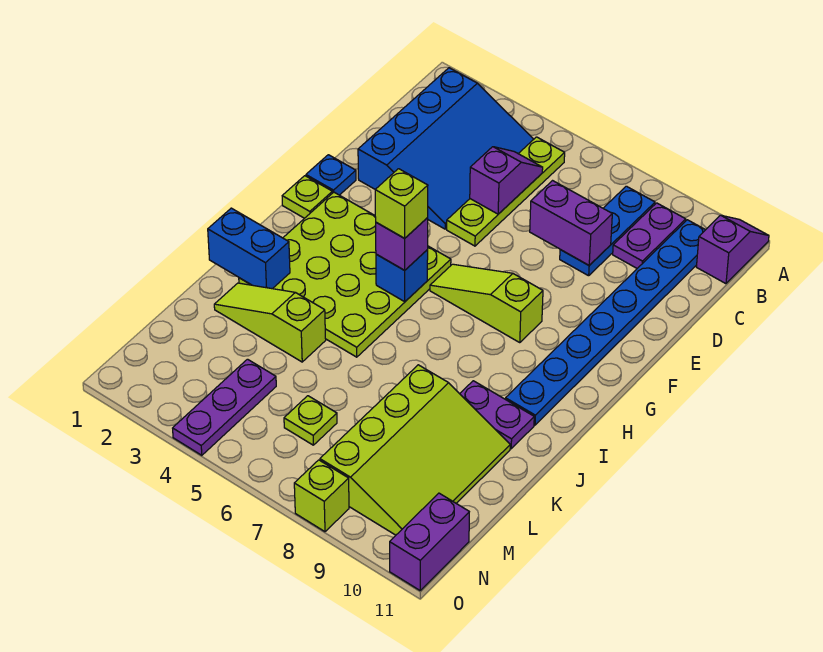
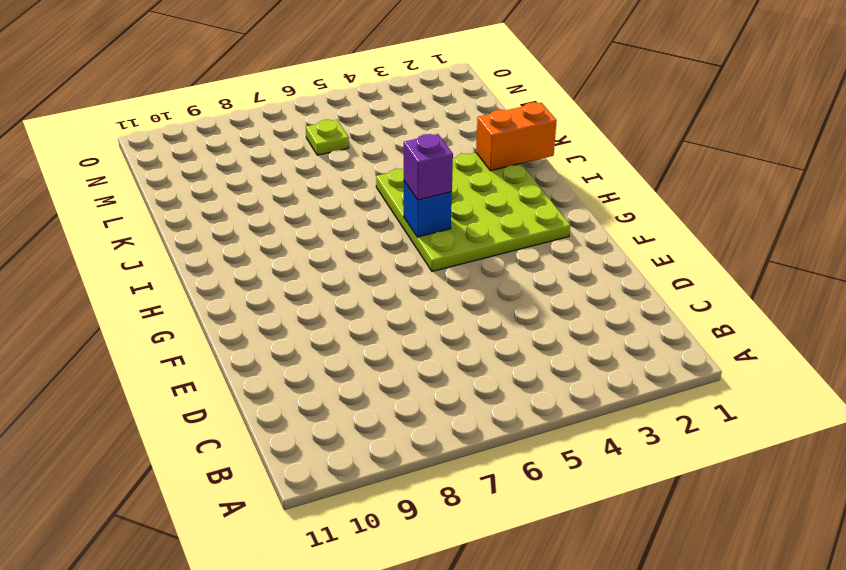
orange 1x2 brick [476,102,557,171] -> blue 1x2 brick [208,208,290,289]
none -> purple 1x2 slope [697,215,769,284]
none -> blue 3x4 slope [358,68,534,229]
none -> lime 1x4 plate [447,137,565,246]

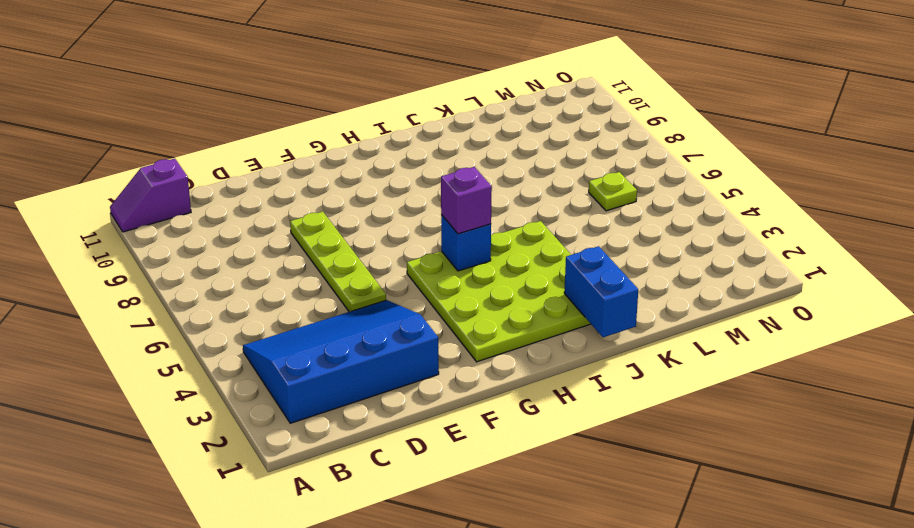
lime 1x4 plate [290,212,386,312] -> lime 1x4 plate turned to [447,137,565,246]
none -> blue 1x3 plate [560,186,655,276]
none -> purple 1x2 plate [613,203,686,268]
none -> blue 1x8 plate [505,220,705,425]

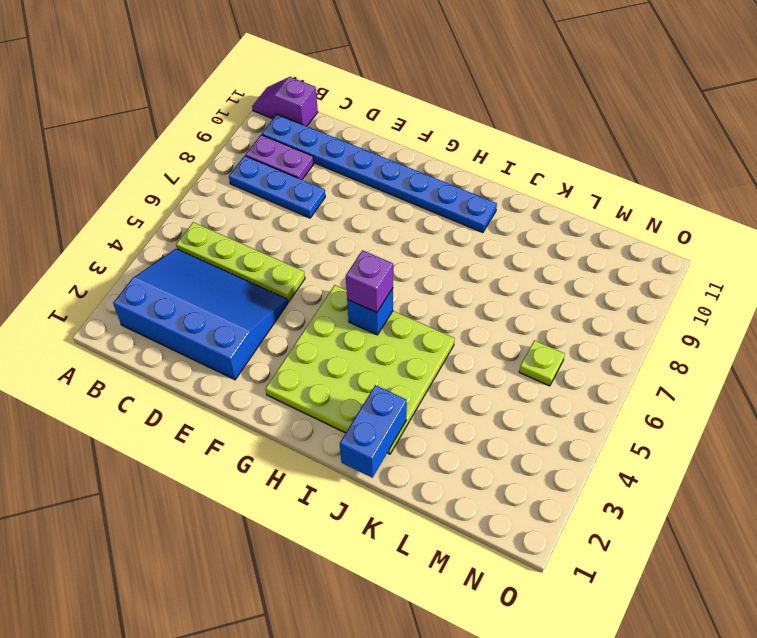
none -> blue 1x1 plate [306,155,356,195]
none -> lime 1x1 plate [282,176,332,218]
none -> lime 1x3 slope [430,264,543,343]

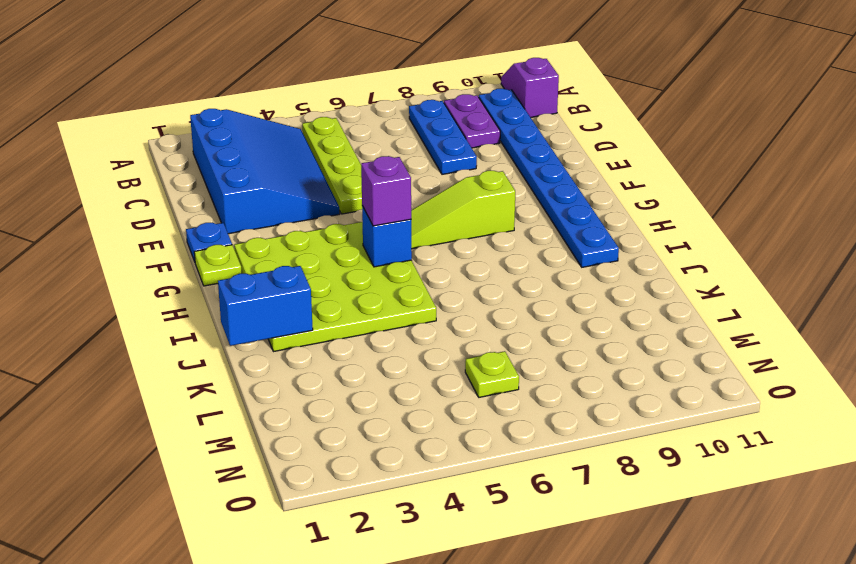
none -> purple 1x2 plate [460,381,534,449]
none -> lime 1x3 slope [214,283,326,362]
none -> lime 3x4 slope [320,365,510,535]

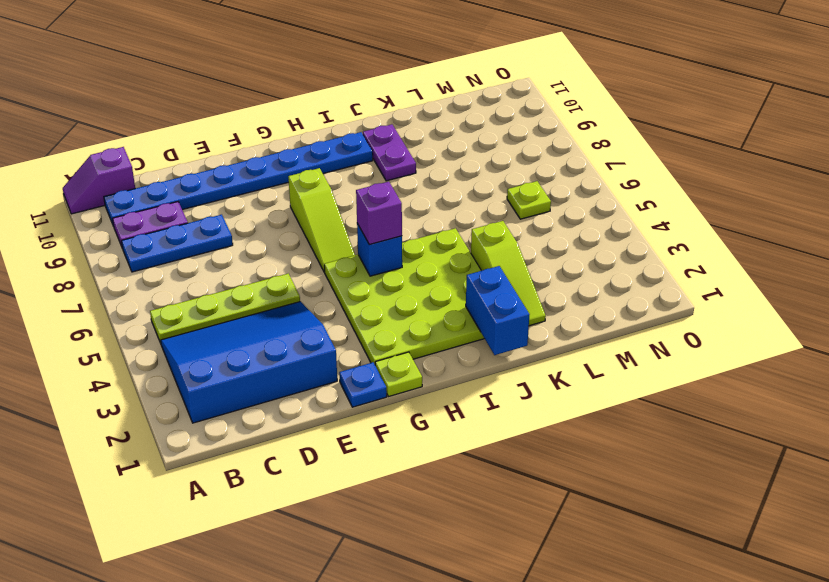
none -> lime 3x4 slope [320,365,510,535]
none -> purple 1x3 plate [173,359,276,455]
none -> purple 1x2 brick [390,493,469,590]

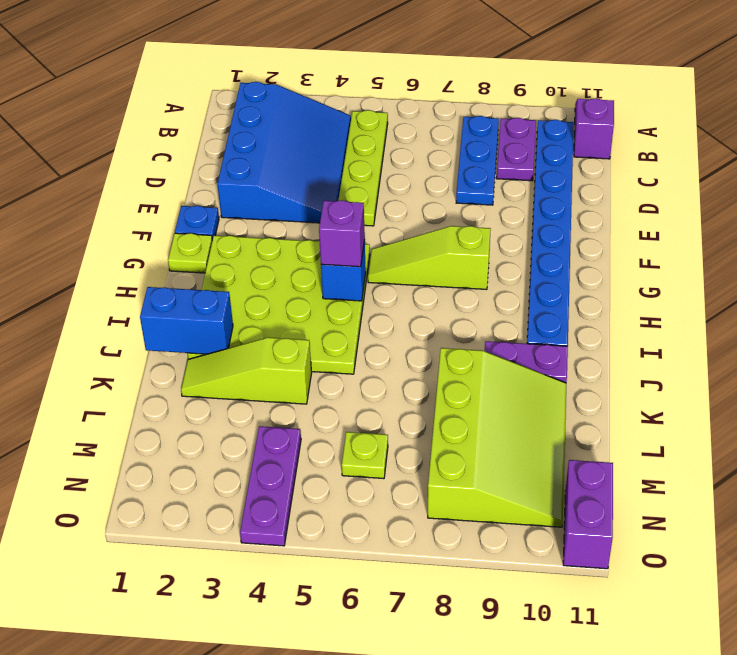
none -> lime 1x1 brick [294,460,349,532]
none -> purple 1x2 slope [470,147,543,214]
none -> purple 1x2 brick [530,181,612,265]

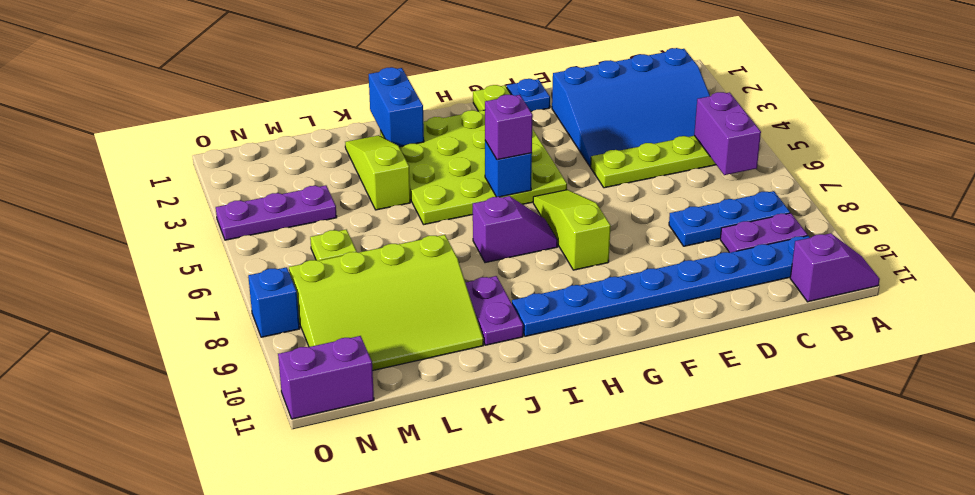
purple 1x2 brick [694,92,761,175] -> purple 1x2 brick moved to [530,181,612,265]
purple 1x2 slope [473,196,558,263] -> purple 1x2 slope moved to [470,147,543,214]
blue 1x1 brick [248,267,300,337] -> lime 1x1 brick [294,460,349,532]
none -> lime 1x1 brick [375,169,428,238]

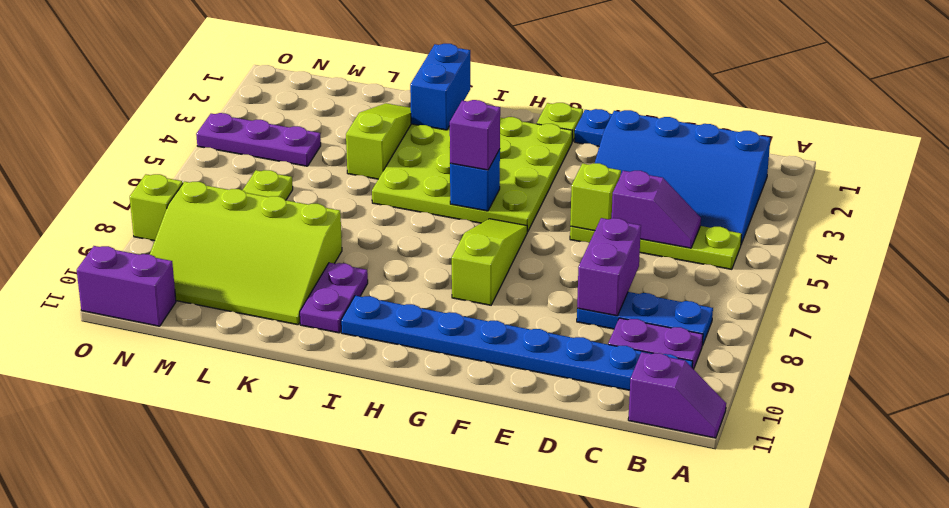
lime 1x1 brick [570,163,621,231] -> lime 1x1 brick moved to [375,169,428,238]

